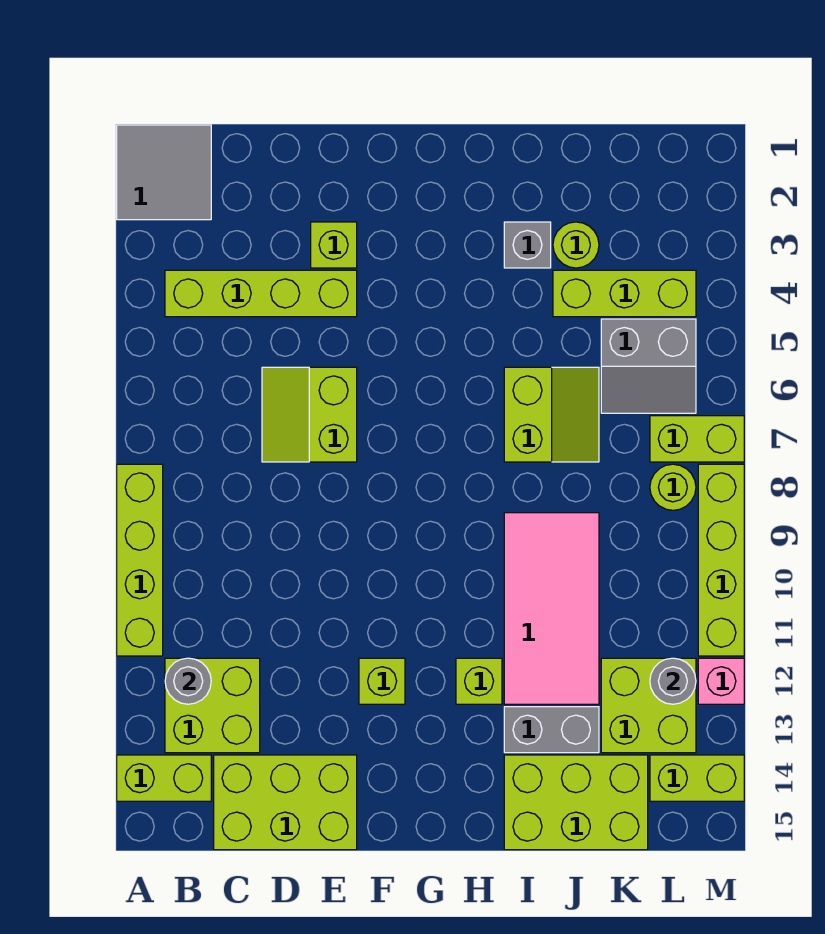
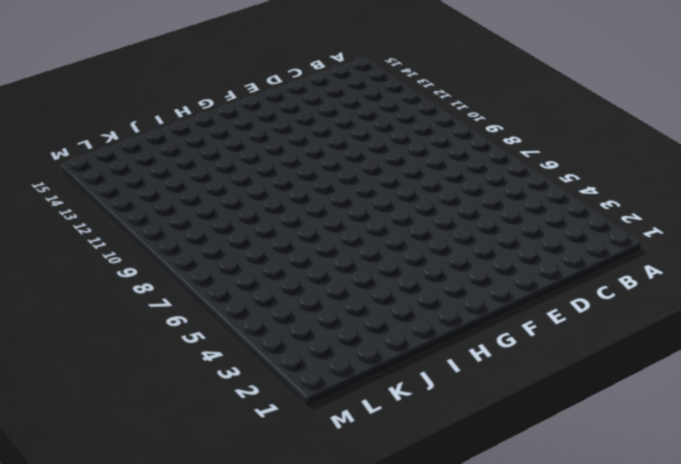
none -> grey 2x2 tile [117,125,211,220]
none -> lime 1x4 brick [117,464,163,656]
none -> lime 1x2 brick [117,755,211,801]

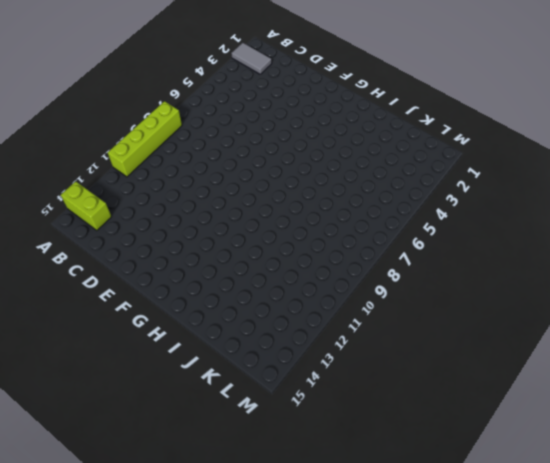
grey 1x2 tile [231,43,272,74] -> grey 2x2 tile [117,125,211,220]
none -> lime 1x4 brick [165,270,357,317]
none -> lime 2x2 brick [165,658,260,753]
none -> lime 2x3 brick [214,755,357,850]

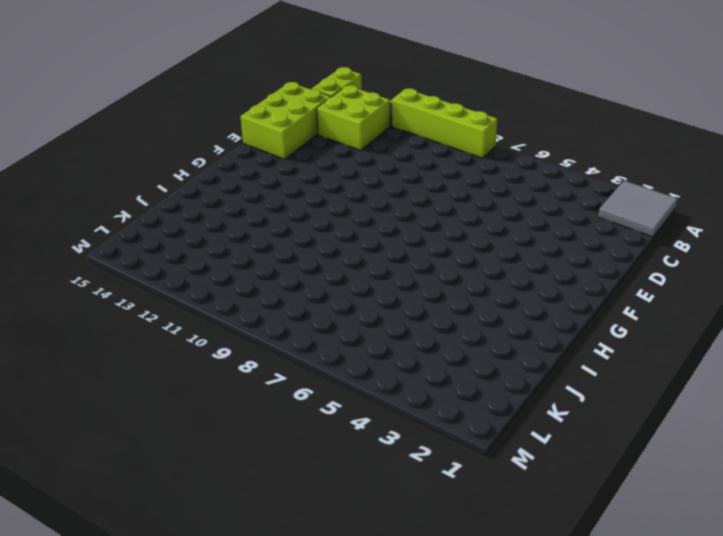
none -> lime 1x4 brick [165,270,357,317]
none -> lime 2x2 slope [262,367,357,462]
none -> lime 1x1 brick [311,222,357,268]

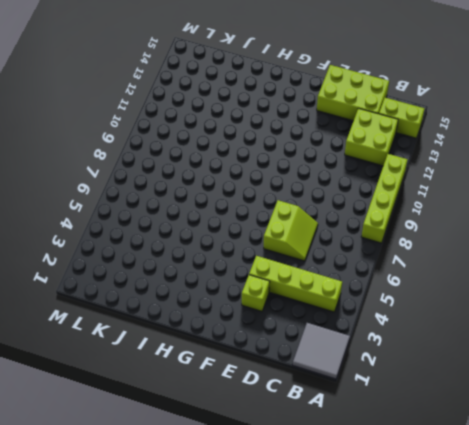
none -> lime 1x1 brick [359,658,405,704]
none -> lime 1x1 brick [456,658,502,704]
none -> grey 1x1 brick [504,222,551,268]

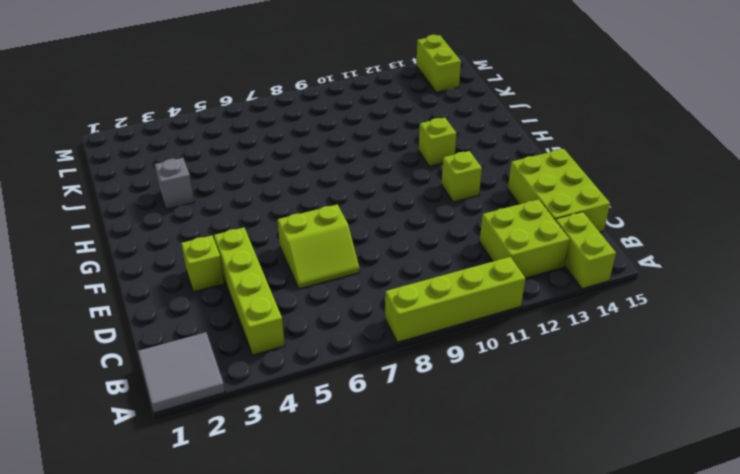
none -> lime 2x2 slope [504,367,599,462]
none -> pink 2x4 tile [504,513,599,704]
none -> grey 1x2 brick [504,707,599,753]

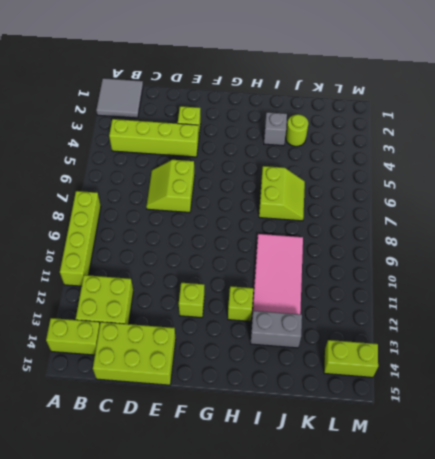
none -> lime 2x3 brick [504,755,648,850]
none -> lime 1x3 brick [553,270,696,317]
none -> grey 2x2 slope [601,319,696,413]

